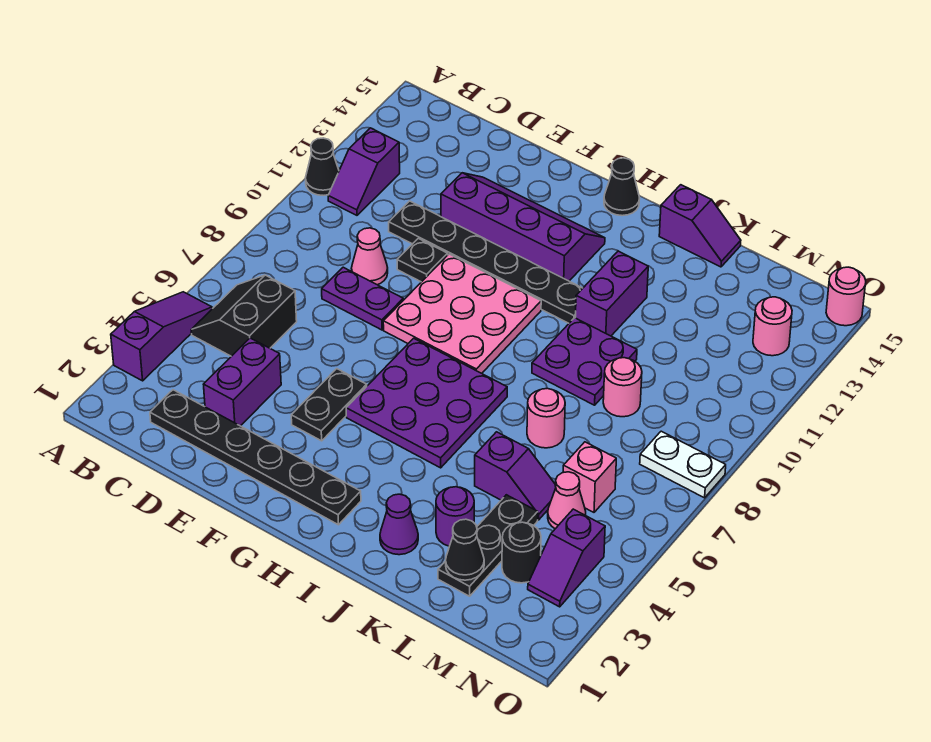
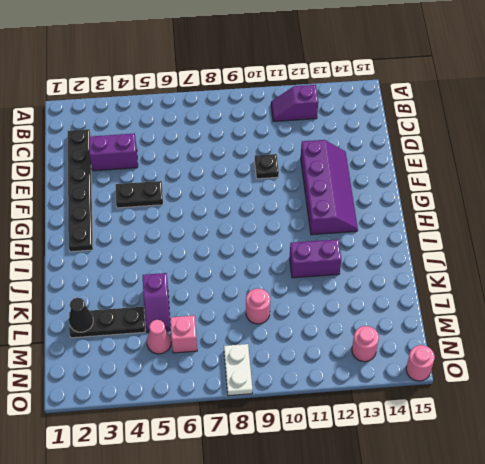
none -> purple 1x3 slope [111,292,212,381]
none -> black 1x1 cone [305,138,339,195]
none -> black 2x2 slope [191,275,297,356]
none -> purple 1x2 plate [322,267,403,330]

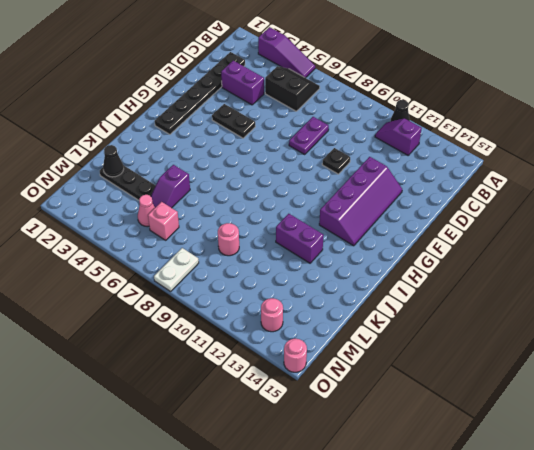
none -> pink 1x1 cone [351,228,388,285]
none -> black 1x6 plate [389,201,583,323]
none -> pink 3x3 plate [383,254,541,373]
none -> purple 3x3 plate [346,338,507,468]

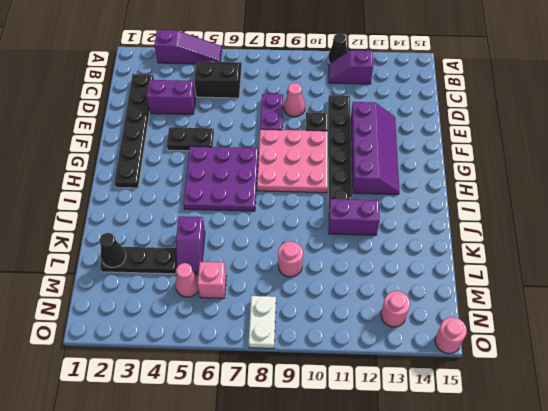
none -> black 1x1 cone [604,158,640,216]
none -> purple 1x1 cone [380,494,418,555]
none -> purple 2x2 plate [532,318,637,405]
none -> purple 1x2 slope [659,185,741,267]

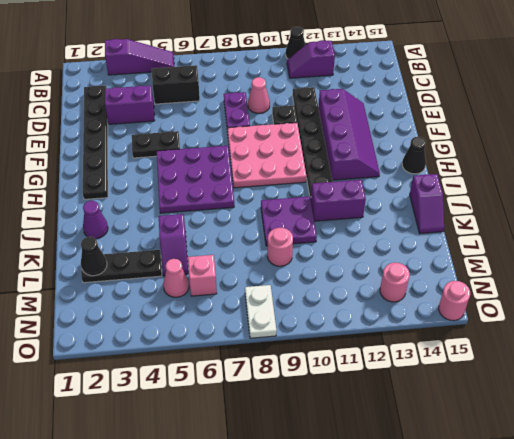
none -> purple 1x1 round brick [436,487,474,546]
none -> pink 1x1 round brick [527,388,565,448]
none -> black 1x1 round brick [502,522,541,583]
none -> purple 1x2 slope [528,509,605,607]

